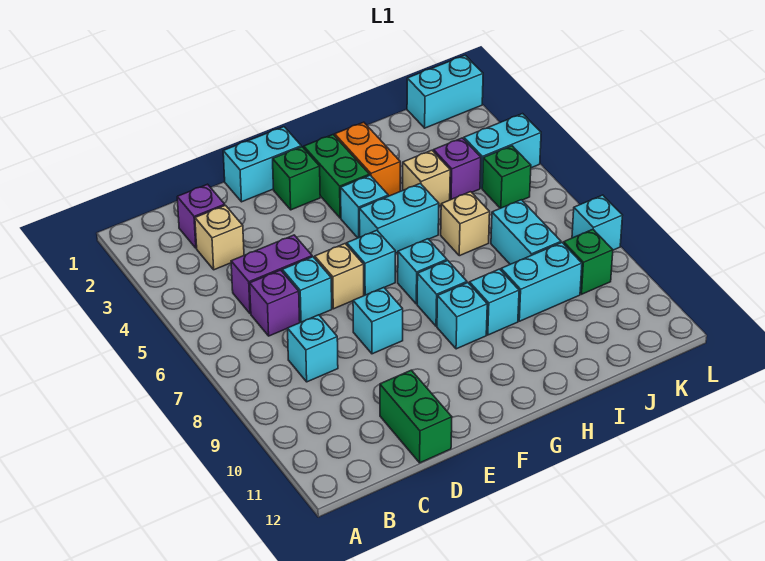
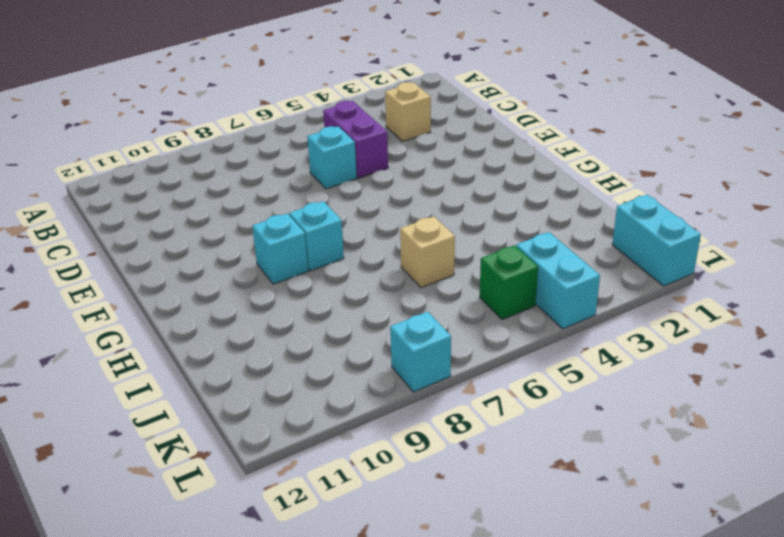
none -> purple 1x1 brick [177,184,225,248]
none -> purple 1x1 brick [250,270,300,336]
none -> cyan 1x1 brick [288,315,338,382]
none -> green 1x2 brick [380,370,452,463]

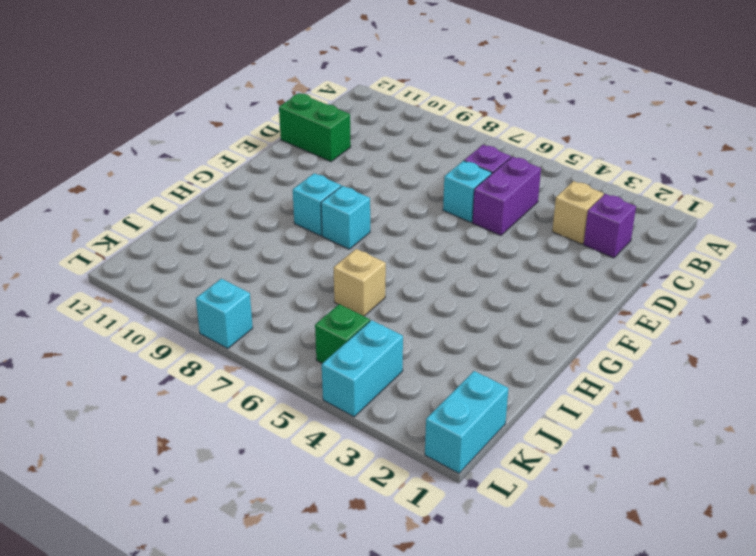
none -> cyan 1x1 brick [288,315,338,382]
none -> cyan 1x2 brick [223,127,301,202]
none -> tan 1x1 brick [315,244,364,309]
none -> cyan 1x1 brick [353,288,403,354]

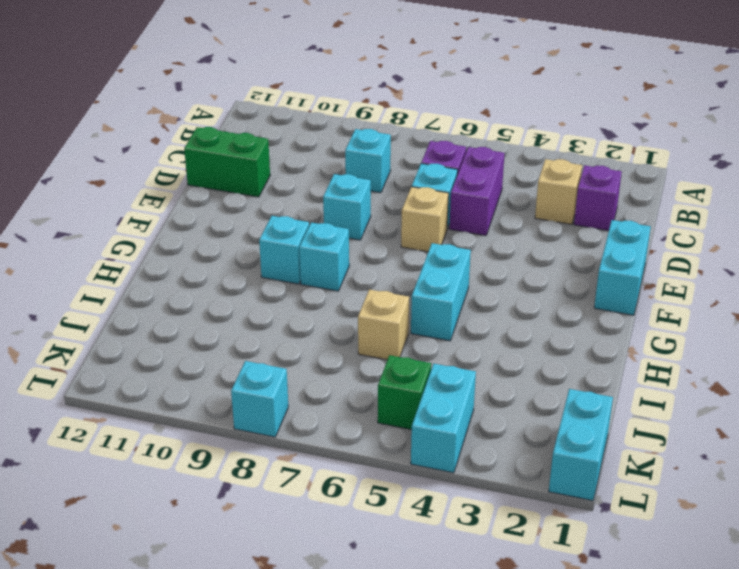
none -> green 1x1 brick [273,147,320,210]
none -> cyan 1x1 brick [347,230,395,295]
none -> green 1x2 brick [304,135,369,218]
none -> cyan 1x1 brick [341,175,388,238]

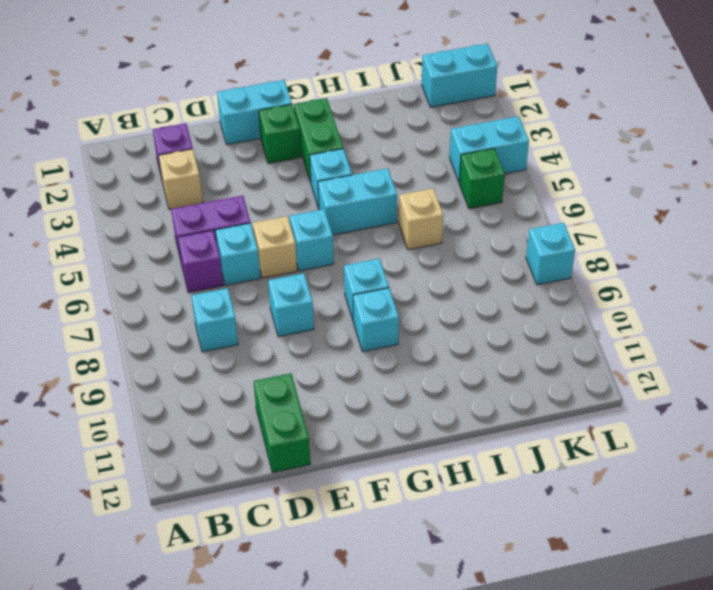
none -> cyan 1x1 brick [398,239,447,304]
none -> orange 1x2 brick [335,122,400,196]
none -> cyan 1x1 brick [469,269,519,335]
none -> tan 1x1 brick [403,150,450,206]

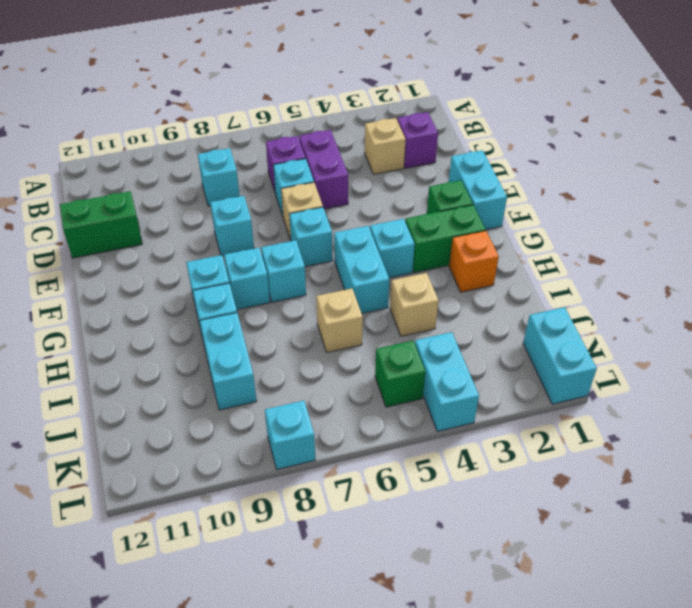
orange 1x1 brick [449,231,499,292] -> orange 1x2 brick [335,122,400,196]
none -> purple 1x1 brick [433,138,481,200]
none -> cyan 1x2 brick [491,200,561,264]
none -> green 1x1 brick [564,229,613,294]

